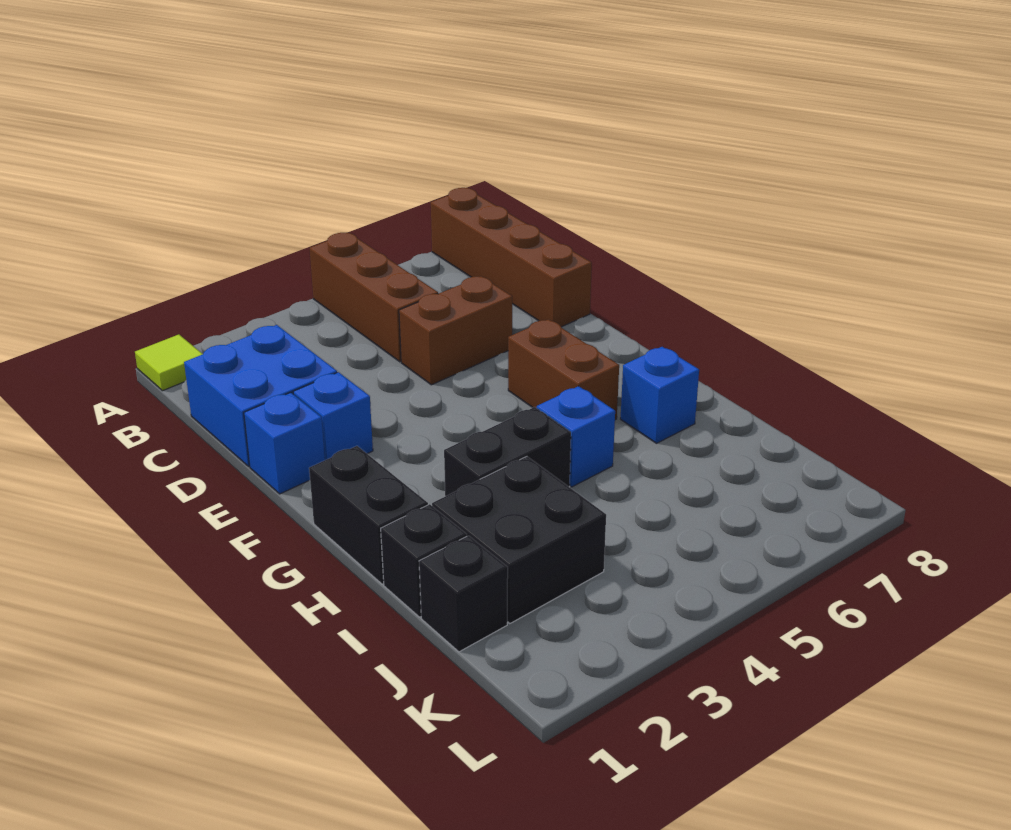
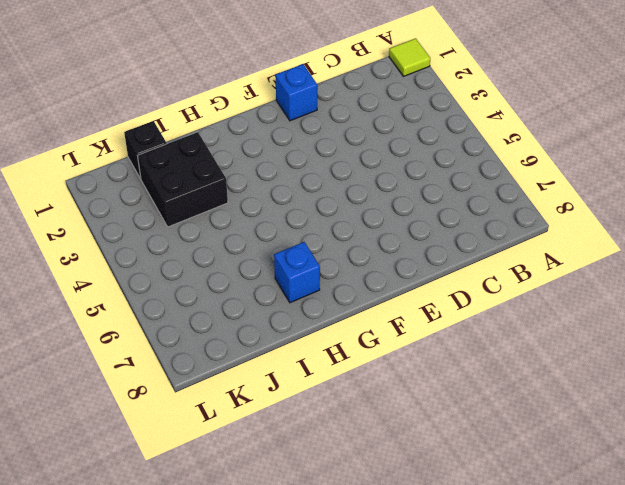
none -> brown 1x3 brick [310,233,438,362]
none -> brown 1x4 brick [431,188,592,327]
none -> blue 2x2 brick [184,325,337,466]

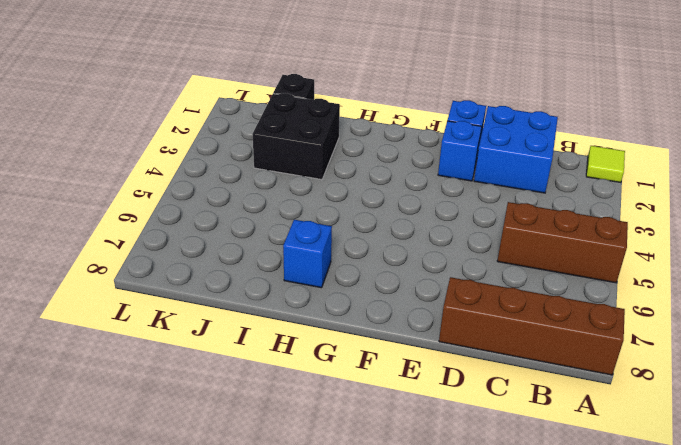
none -> brown 1x2 brick [399,276,512,385]
none -> brown 1x2 brick [508,319,619,420]
none -> black 1x2 brick [309,446,428,584]

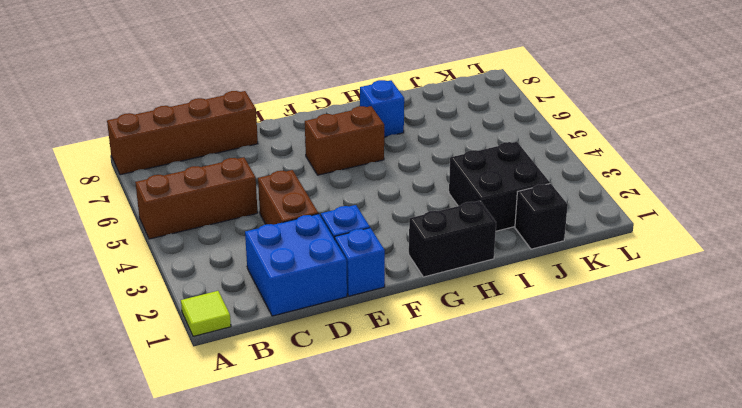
brown 1x2 brick [258,170,318,225] -> brown 1x2 brick moved to [399,276,512,385]
none -> black 1x2 brick [444,407,571,496]
none -> blue 1x1 brick [537,386,615,487]
none -> black 1x1 brick [381,504,467,617]

